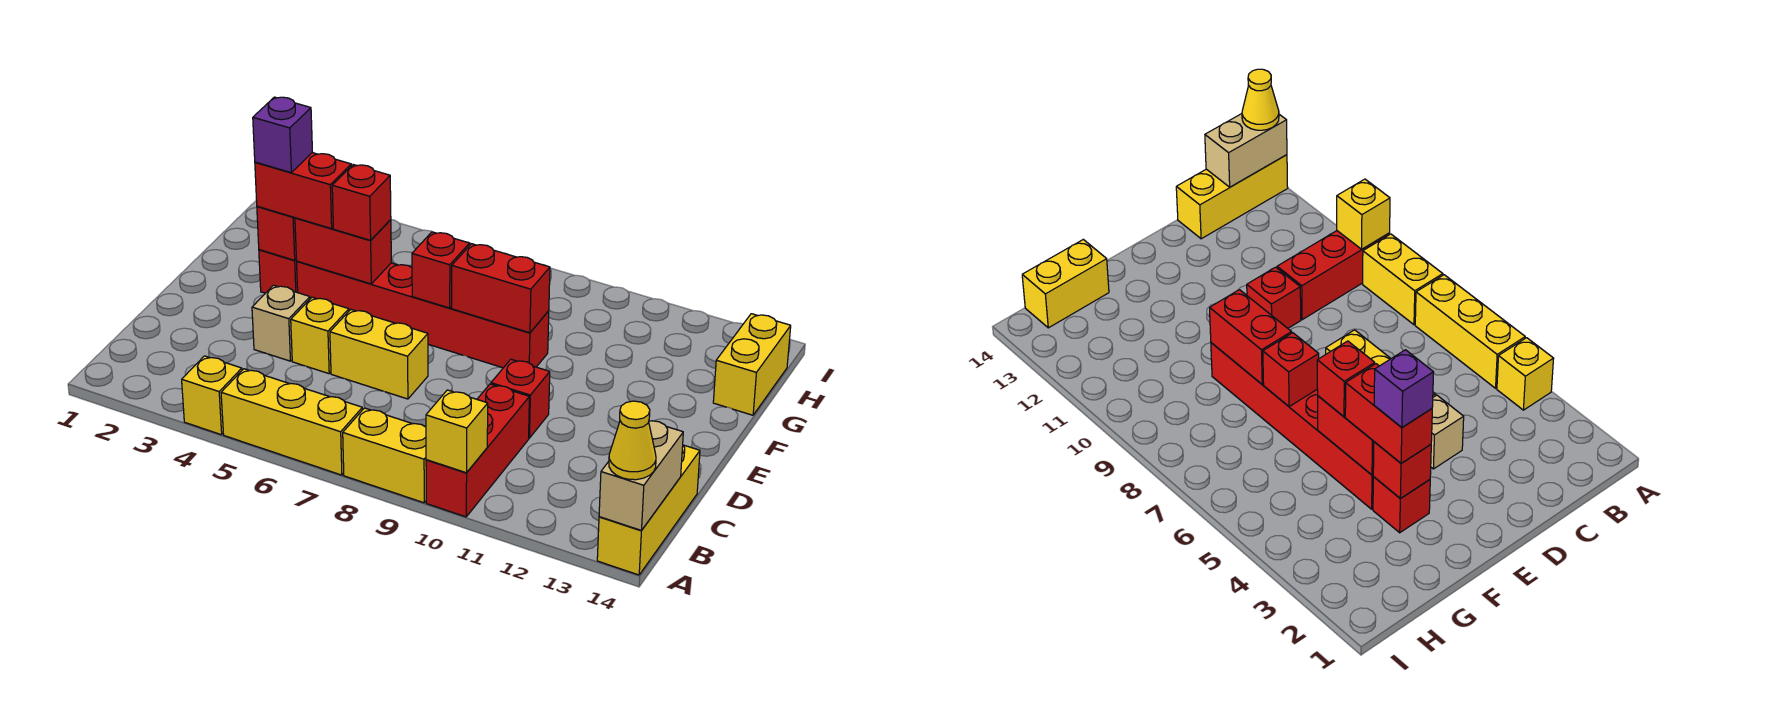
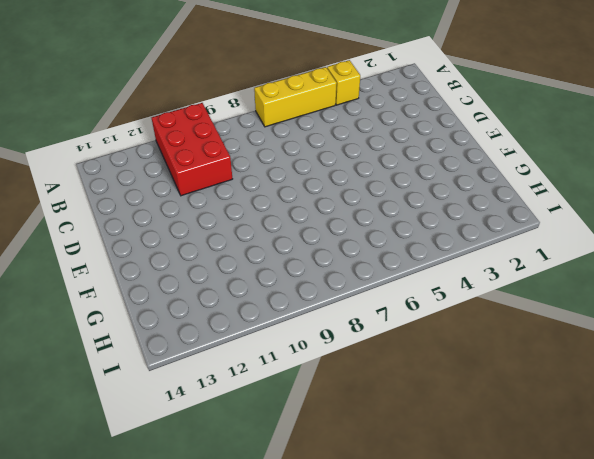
red 2x3 brick [152,103,232,196] -> red 1x3 brick [426,384,529,517]
none -> yellow 1x2 brick [343,408,426,503]
none -> yellow 1x3 brick [597,445,700,575]
none -> tan 1x1 brick [252,285,310,361]

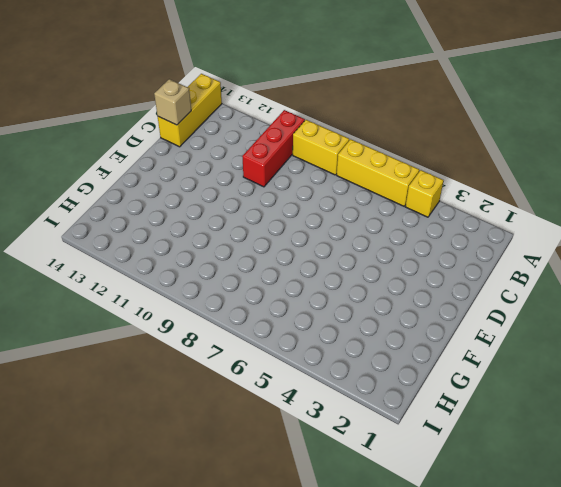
tan 1x1 brick [154,79,191,125] -> tan 1x1 brick moved to [252,285,310,361]
none -> yellow 1x1 brick [291,297,349,374]
none -> yellow 1x2 brick [330,310,428,399]
none -> red 1x1 brick [491,359,550,438]

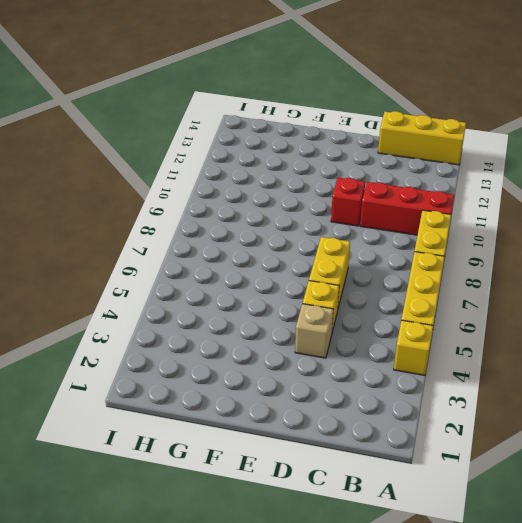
none -> red 1x1 brick [259,250,298,293]
none -> red 1x6 brick [297,261,549,368]
none -> yellow 1x2 brick [713,314,791,415]

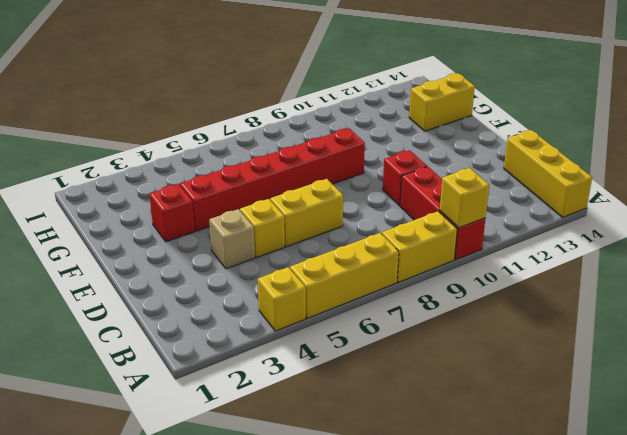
yellow 1x2 brick [409,73,475,131] -> yellow 1x2 brick turned to [713,314,791,415]
none -> tan 1x2 brick [599,421,683,530]
none -> red 1x1 brick [257,206,296,260]
none -> red 1x2 brick [295,218,391,284]

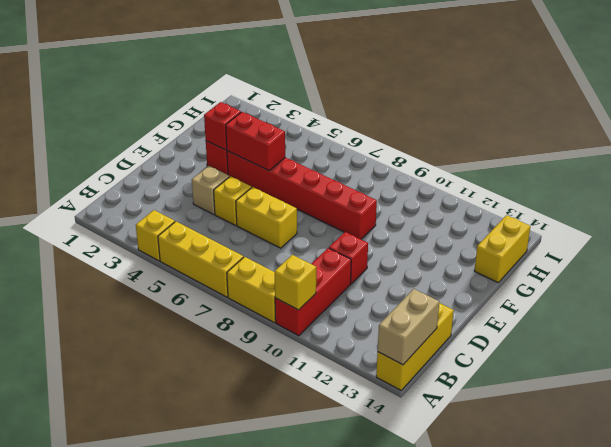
none -> red 1x1 brick [412,232,470,308]
none -> red 1x2 brick [452,244,550,333]
none -> yellow 1x1 cone [609,401,656,480]

